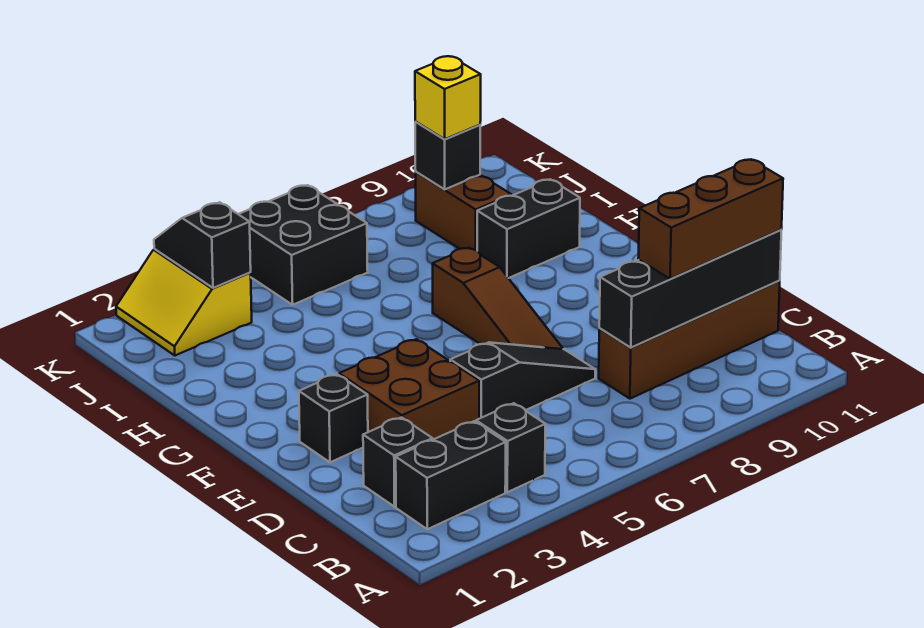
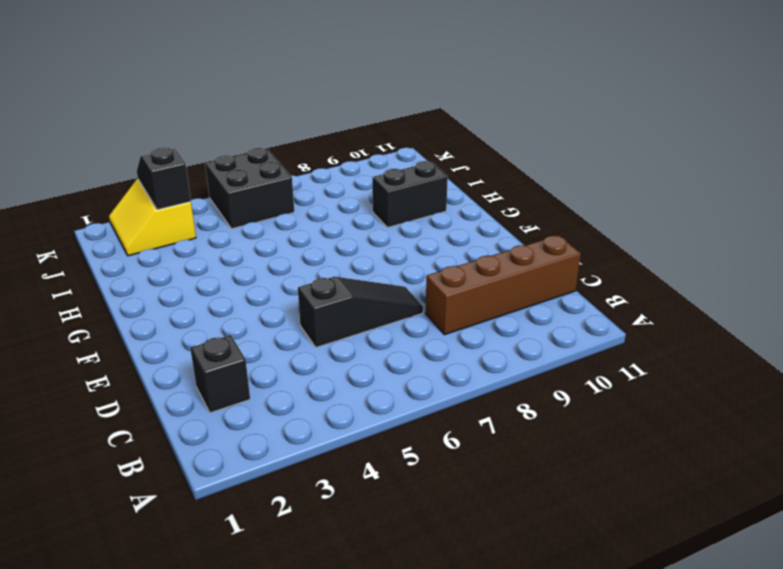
none -> black 1x2 brick [396,421,506,529]
none -> black 1x1 brick [476,403,545,492]
none -> brown 2x2 brick [339,339,479,440]

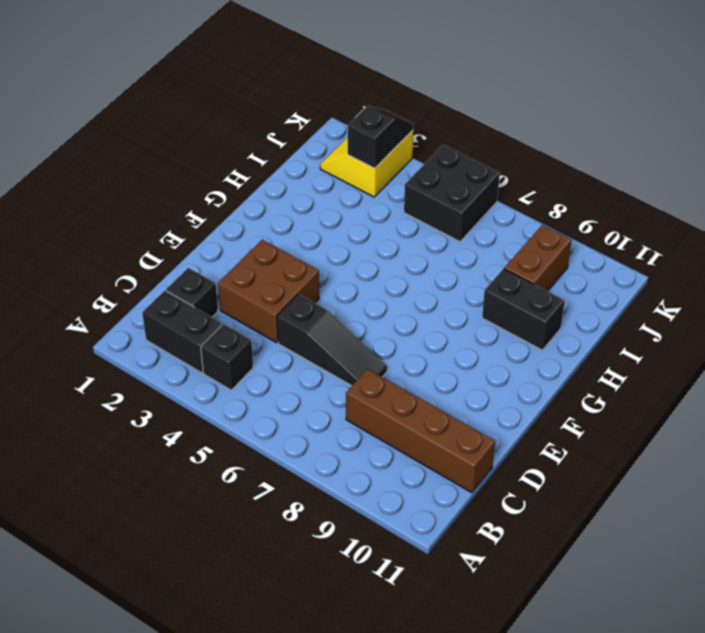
none -> black 1x1 brick [299,374,368,462]
none -> brown 1x3 slope [433,248,563,349]
none -> black 1x4 brick [599,230,781,348]

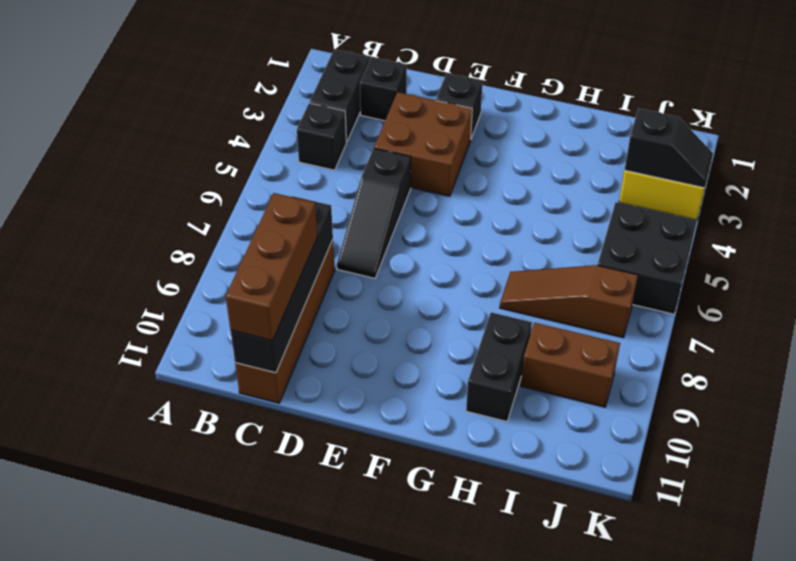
brown 1x3 slope [500,265,638,338] -> brown 1x3 slope moved to [433,248,563,349]
none -> black 1x1 brick [415,122,480,190]
none -> yellow 1x1 brick [415,56,481,139]

